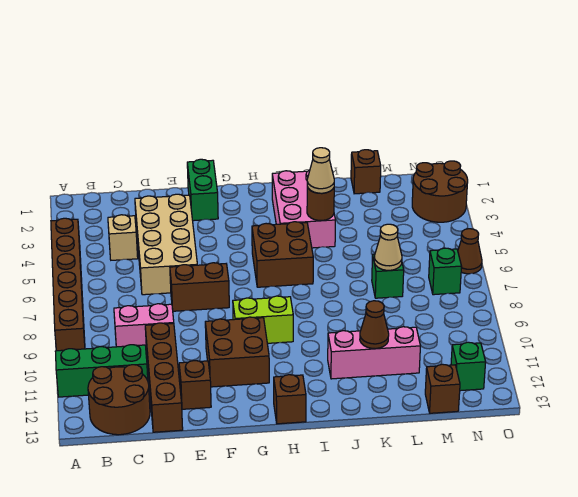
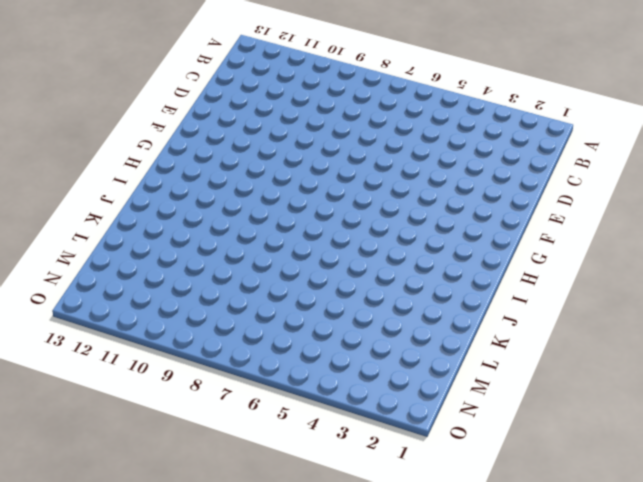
none -> brown 1x6 brick [51,218,85,351]
none -> green 1x3 brick [55,345,148,397]
none -> brown 2x2 round brick [88,365,150,435]

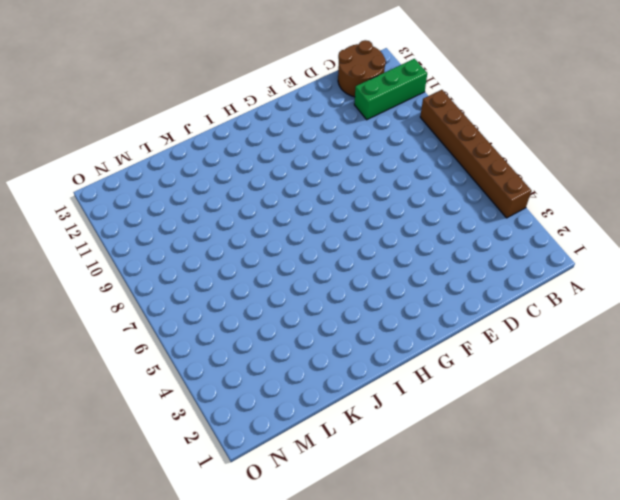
none -> tan 1x1 brick [108,215,138,260]
none -> pink 1x2 brick [114,304,174,351]
none -> tan 2x4 brick [135,194,197,295]

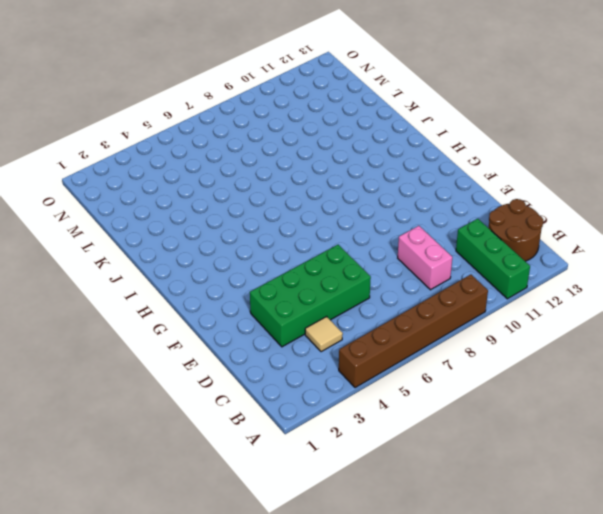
tan 1x1 tile [305,317,343,352] -> tan 1x1 brick [108,215,138,260]
green 2x4 brick [250,245,371,347] -> tan 2x4 brick [135,194,197,295]
none -> brown 1x4 brick [145,323,183,432]
none -> brown 1x2 brick [170,263,229,311]
none -> brown 1x1 brick [179,361,211,409]

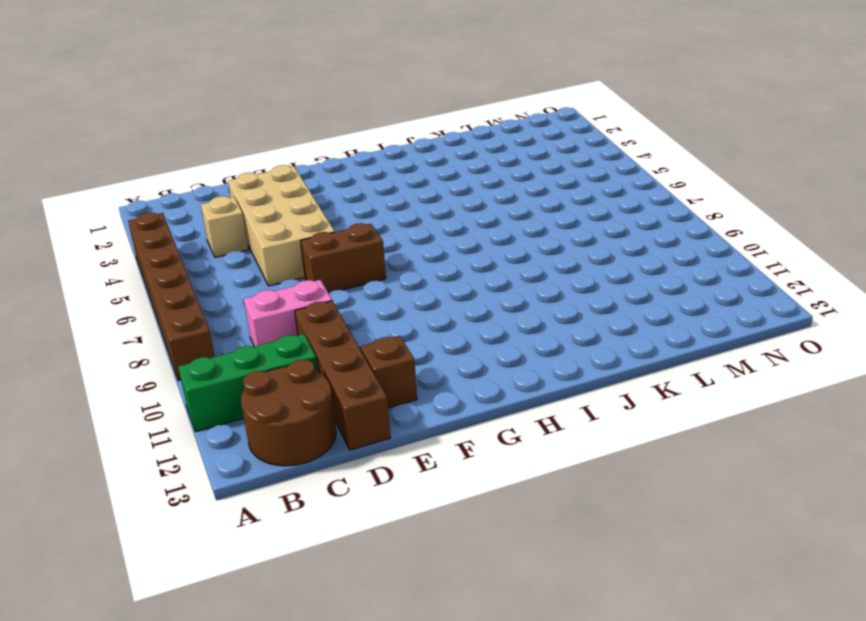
none -> green 1x2 brick [187,159,218,221]
none -> brown 2x2 brick [205,317,269,387]
none -> lime 1x2 brick [233,296,293,343]

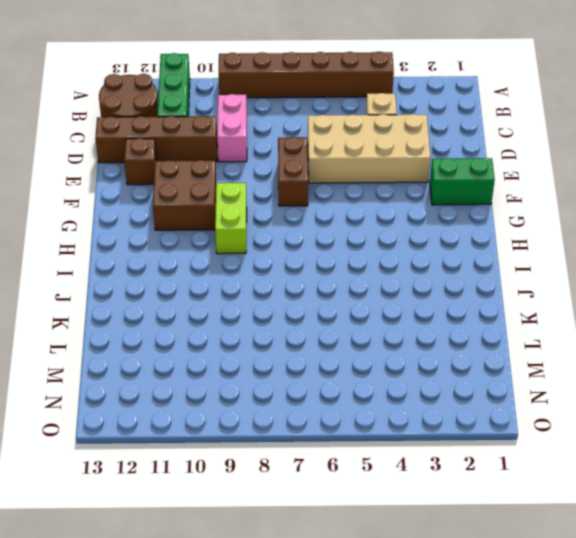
none -> brown 2x2 brick [252,222,313,287]
none -> brown 1x1 brick [274,375,306,424]
none -> pink 2x3 brick [272,170,335,248]

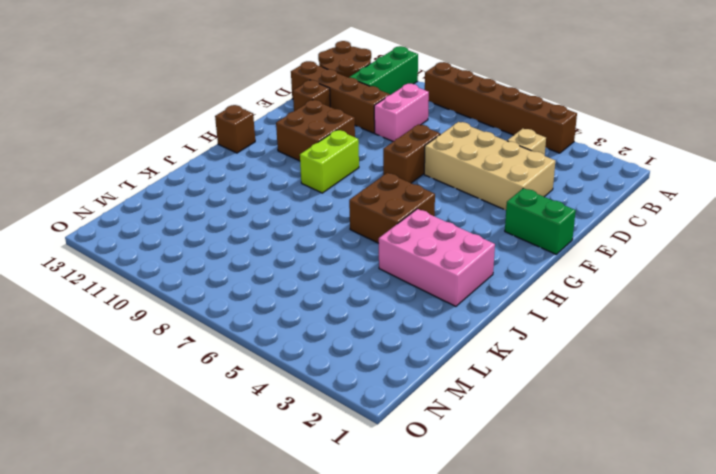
none -> pink 1x3 brick [328,327,420,379]
none -> brown 1x1 brick [351,150,381,194]
none -> green 1x1 brick [372,254,404,298]

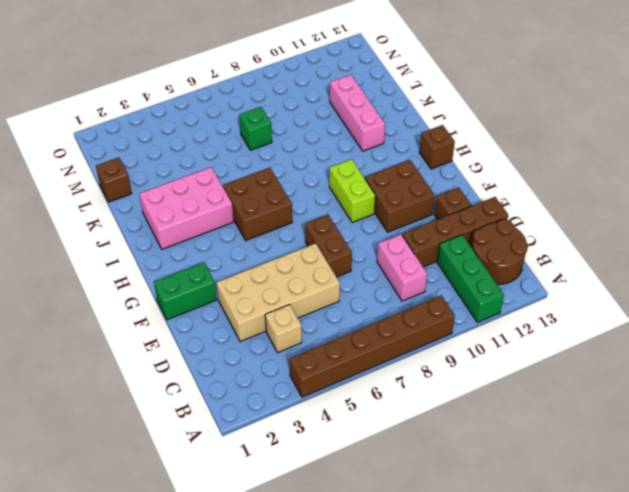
none -> brown 1x1 brick [425,364,460,413]
none -> brown 2x2 round brick [412,161,468,222]
none -> green 1x1 brick [429,248,462,295]

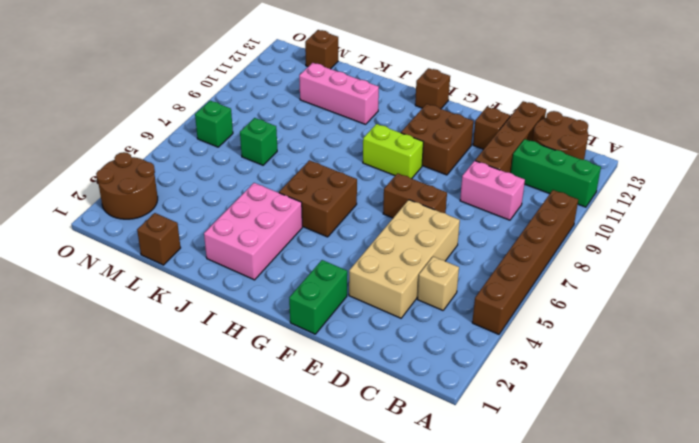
none -> green 1x1 brick [451,342,486,391]
none -> brown 1x1 cone [458,229,482,274]
none -> brown 1x1 round brick [307,187,334,221]

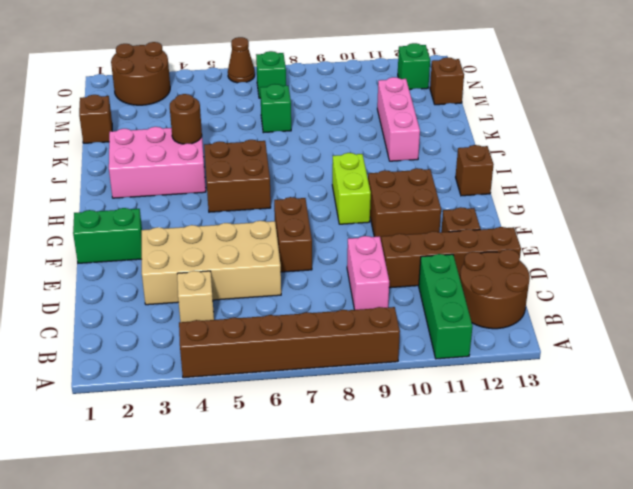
none -> brown 1x1 cone [360,301,389,349]
none -> tan 1x1 cone [374,224,402,270]
none -> tan 1x1 cone [307,148,334,193]

